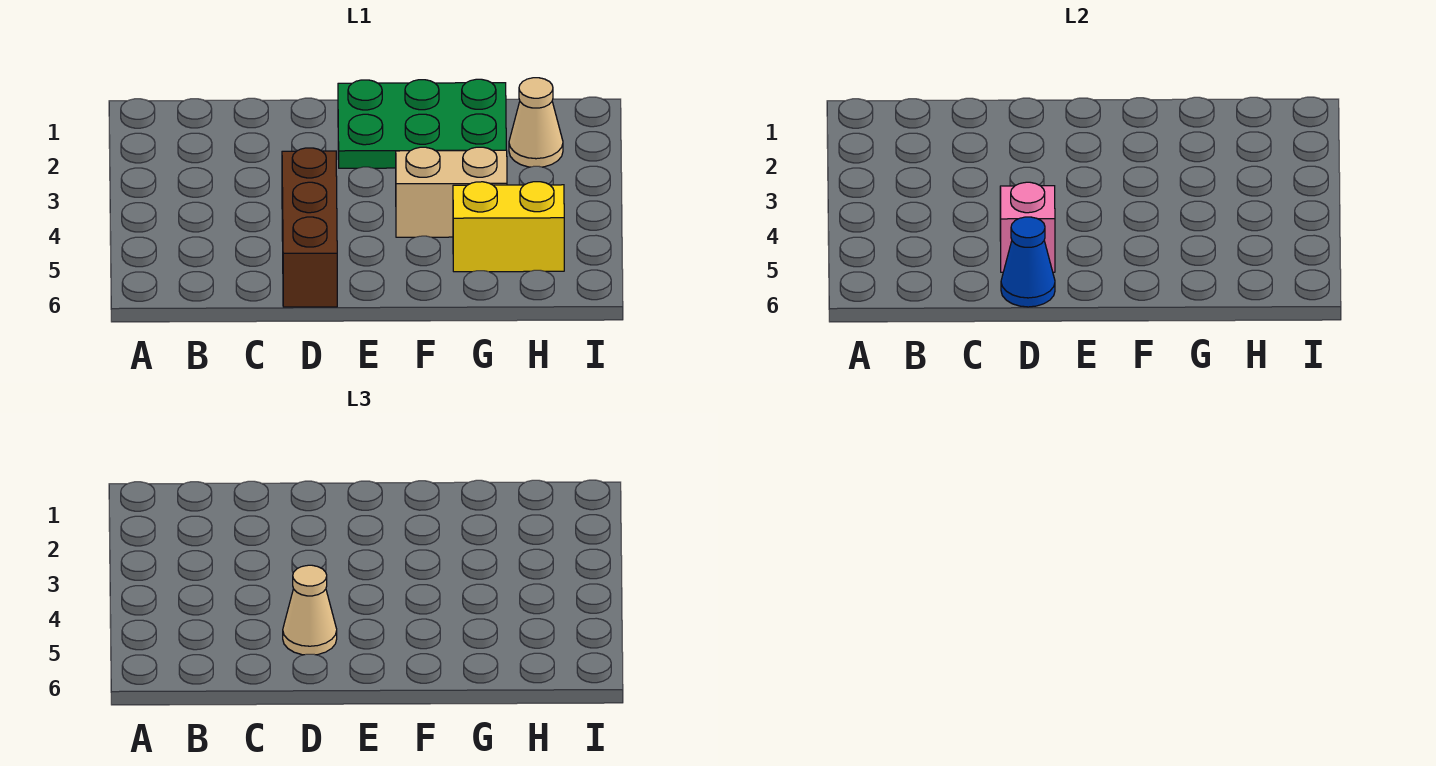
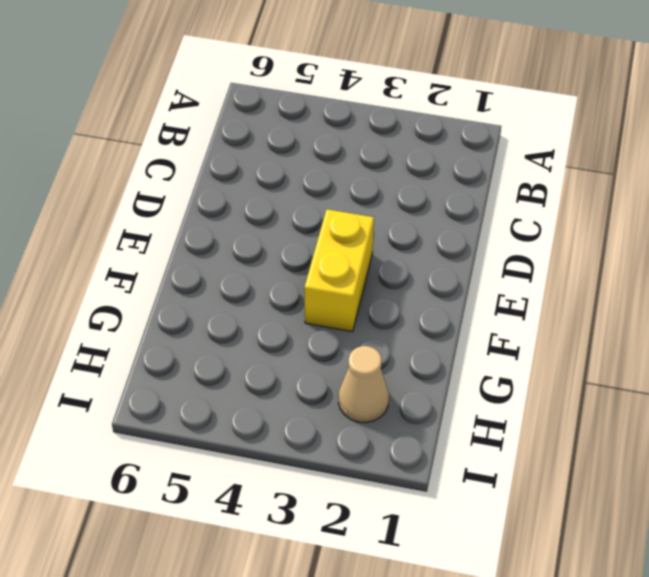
yellow 1x2 brick [304,209,374,332] -> yellow 1x2 brick moved to [453,182,564,272]
none -> brown 1x3 brick [282,148,337,307]
none -> green 2x3 plate [338,79,506,168]

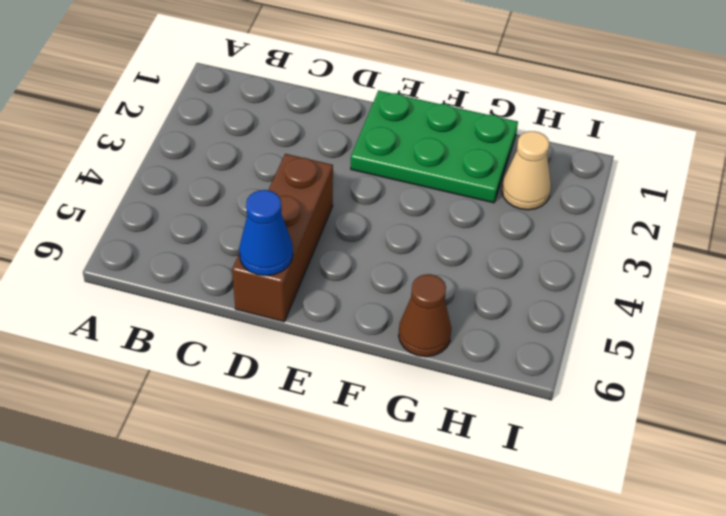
brown 1x1 cone [399,274,451,357] -> none
none -> tan 1x2 brick [396,147,507,237]
none -> yellow 1x2 brick [453,182,564,272]

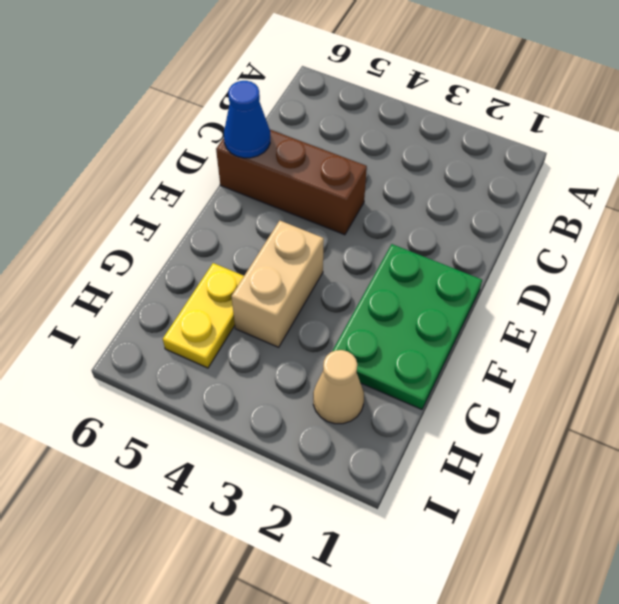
yellow 1x2 plate [163,263,244,368] -> yellow 1x2 brick [453,182,564,272]
none -> pink 1x1 brick [1000,182,1055,272]
none -> tan 1x1 cone [283,565,337,655]

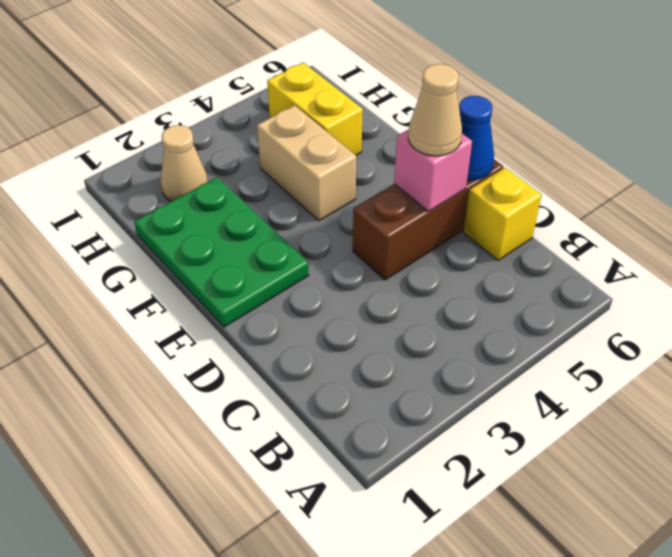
yellow 1x1 brick [463,168,542,260] -> none

